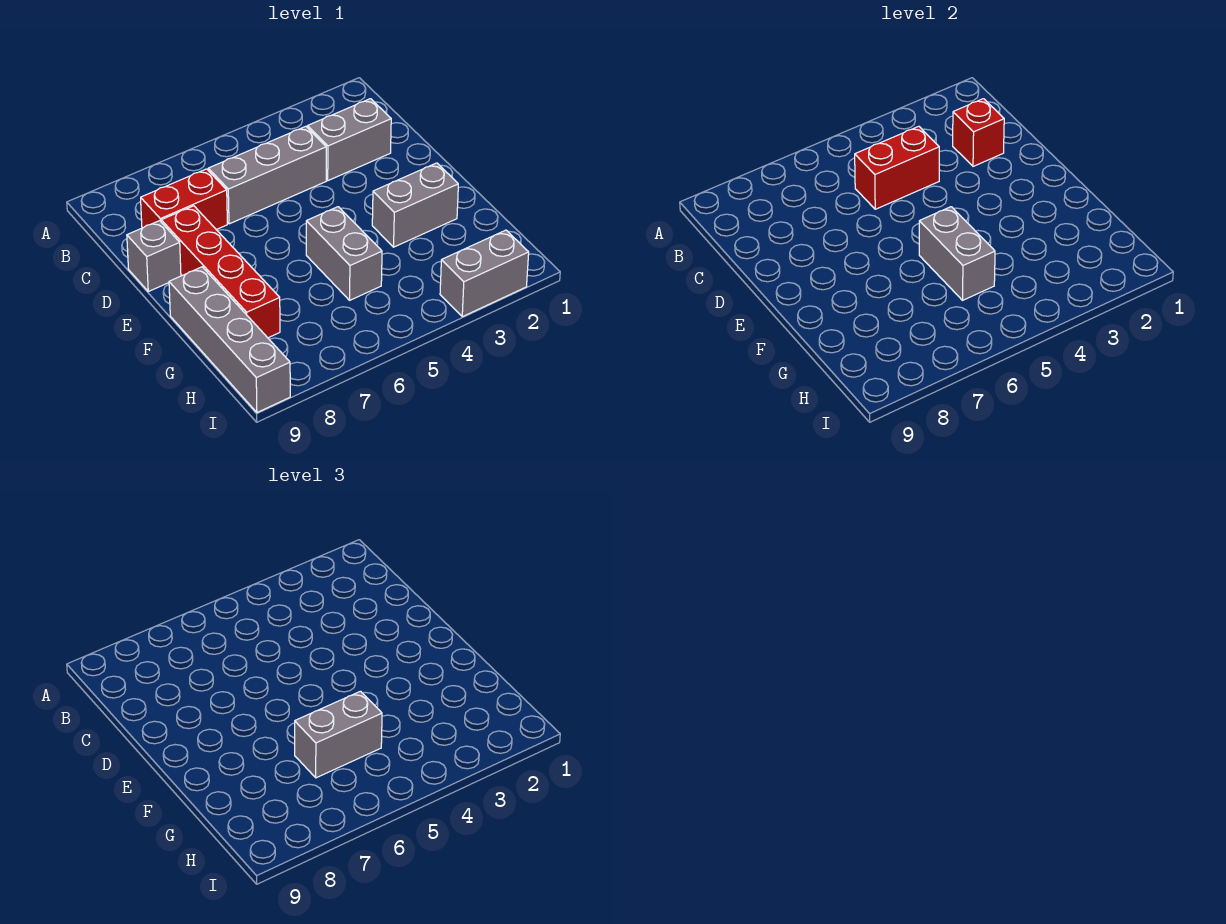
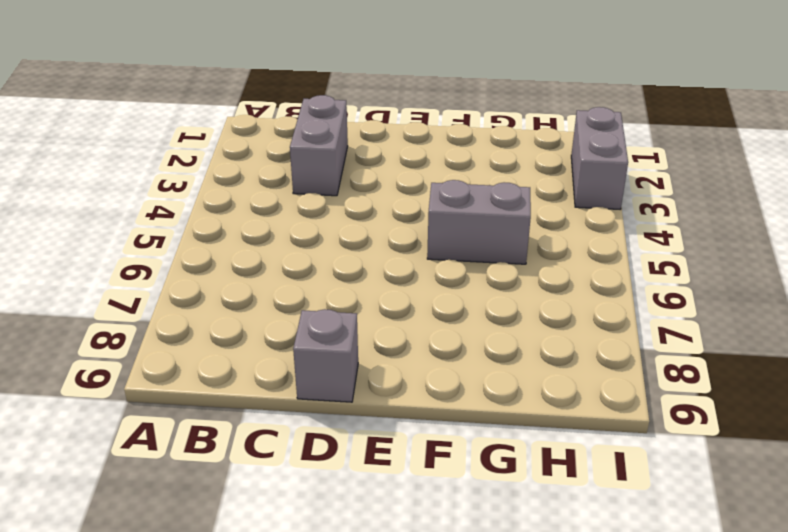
none -> grey 1x3 brick [208,126,326,224]
none -> red 1x2 brick [141,169,227,230]
none -> red 1x4 brick [161,206,280,338]

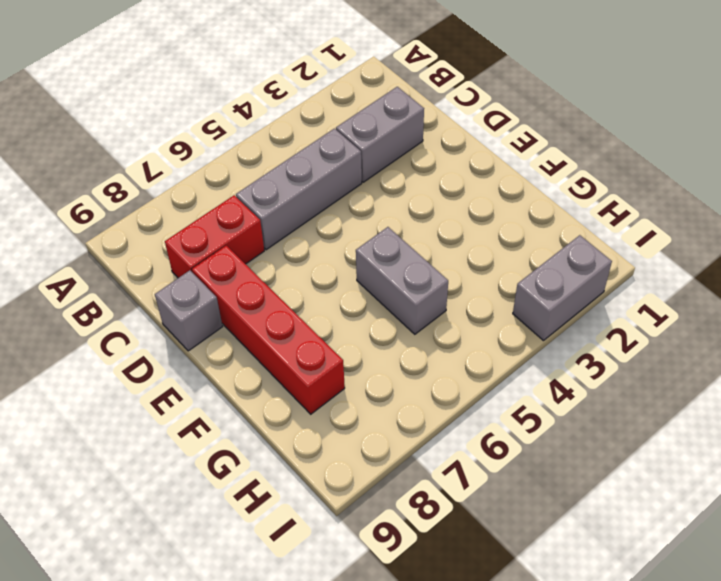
none -> grey 1x2 brick [372,163,458,247]
none -> grey 1x4 brick [169,267,290,413]
none -> red 1x1 brick [953,99,1004,166]

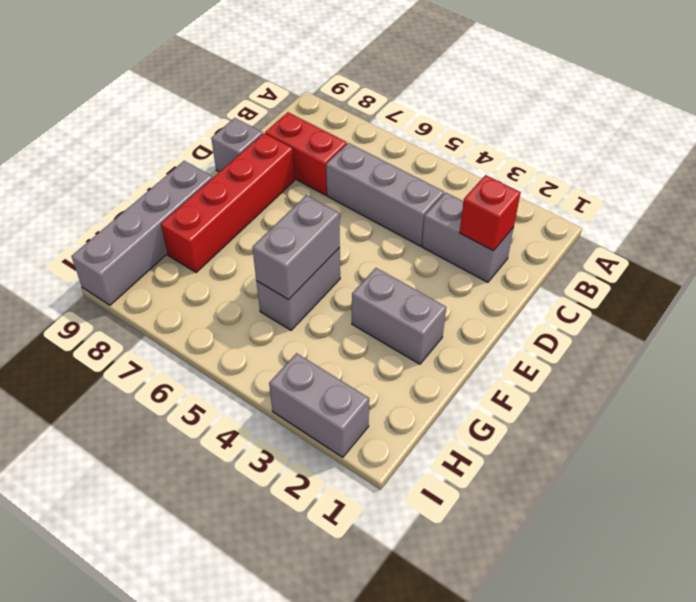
none -> red 1x2 brick [855,126,939,209]
none -> grey 1x2 brick [295,691,382,778]

